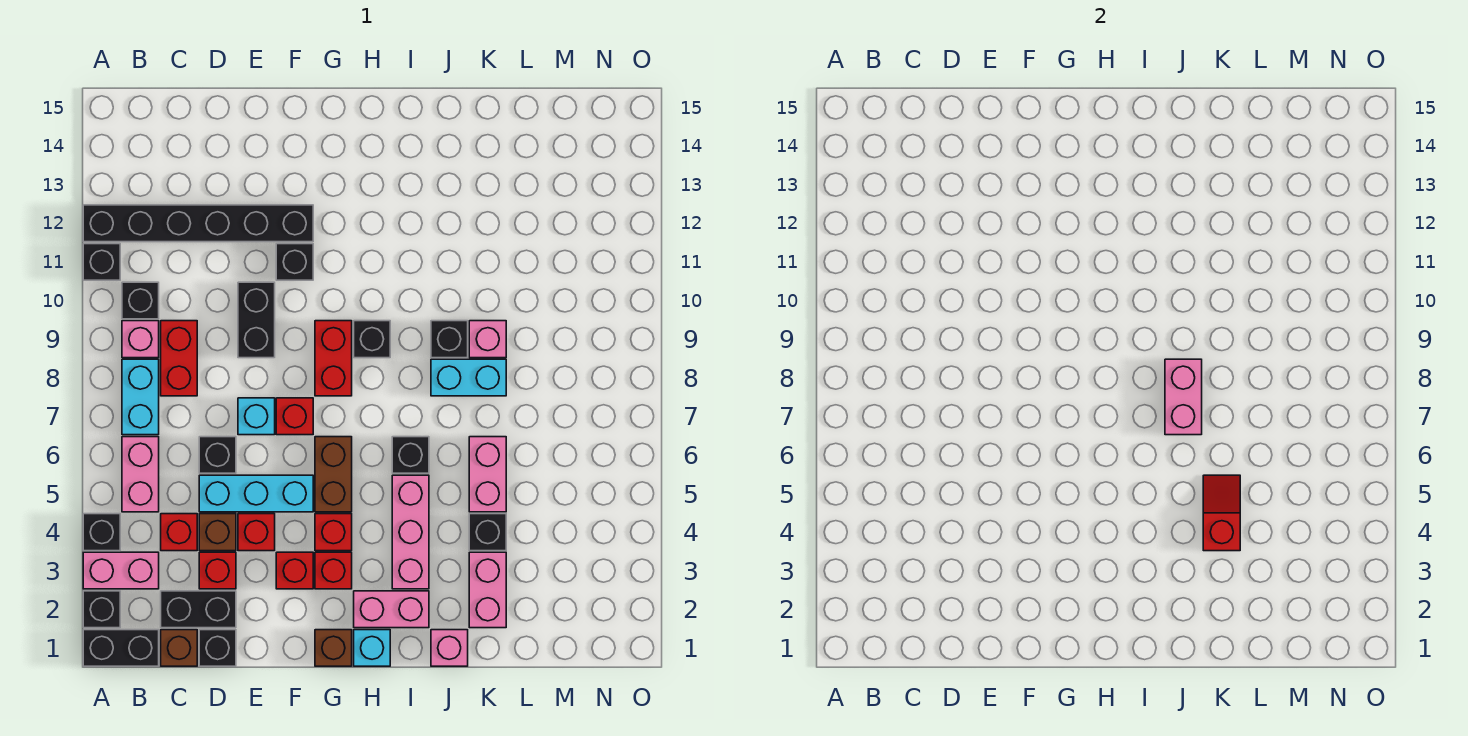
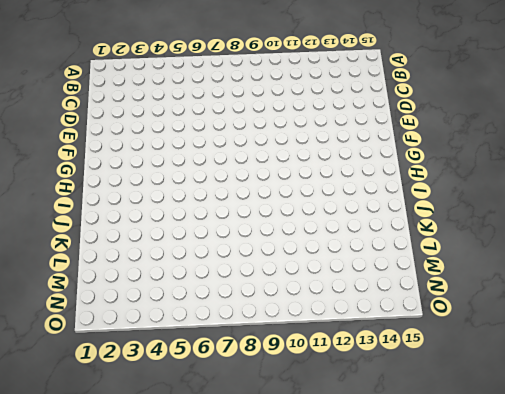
none -> black 1x2 brick [83,630,159,666]
none -> black 1x1 brick [83,591,120,628]
none -> pink 1x2 brick [83,552,159,589]
none -> black 1x1 brick [83,514,120,551]

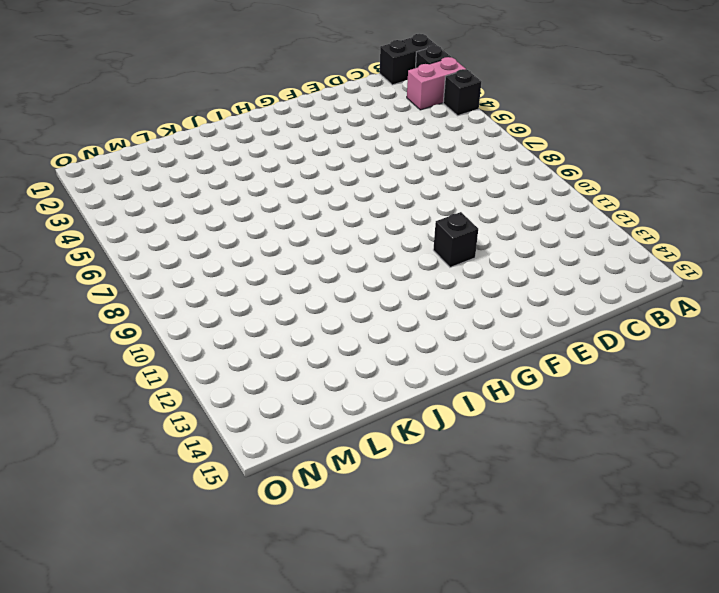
none -> black 1x1 brick [83,244,120,280]
none -> black 1x6 brick [83,205,313,242]
none -> pink 1x2 brick [122,437,159,512]
none -> cyan 1x2 brick [122,359,159,435]

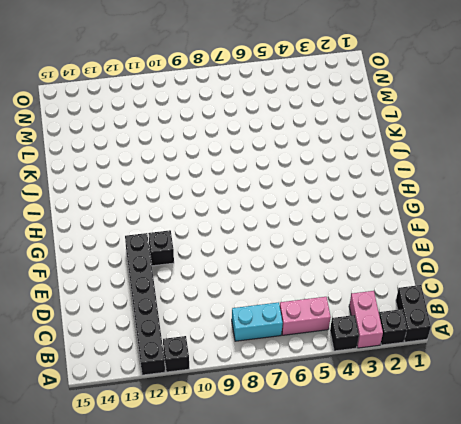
none -> pink 1x1 brick [122,321,159,358]
none -> black 1x1 brick [122,282,159,319]
none -> brown 1x1 brick [161,630,197,666]
none -> black 1x2 brick [161,591,236,628]

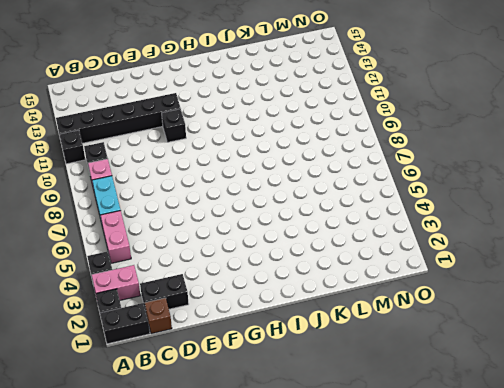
none -> red 1x1 brick [161,514,197,551]
none -> red 1x2 brick [161,321,197,396]
none -> black 1x1 brick [199,630,236,666]
none -> red 1x1 brick [199,552,236,589]

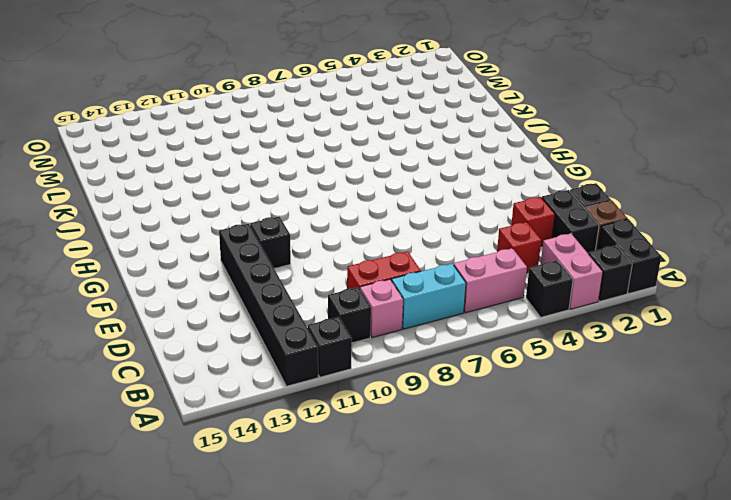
none -> brown 1x1 brick [199,514,236,551]
none -> cyan 1x3 brick [199,475,313,512]
none -> black 1x1 brick [199,437,236,473]
none -> red 1x1 brick [238,514,275,551]

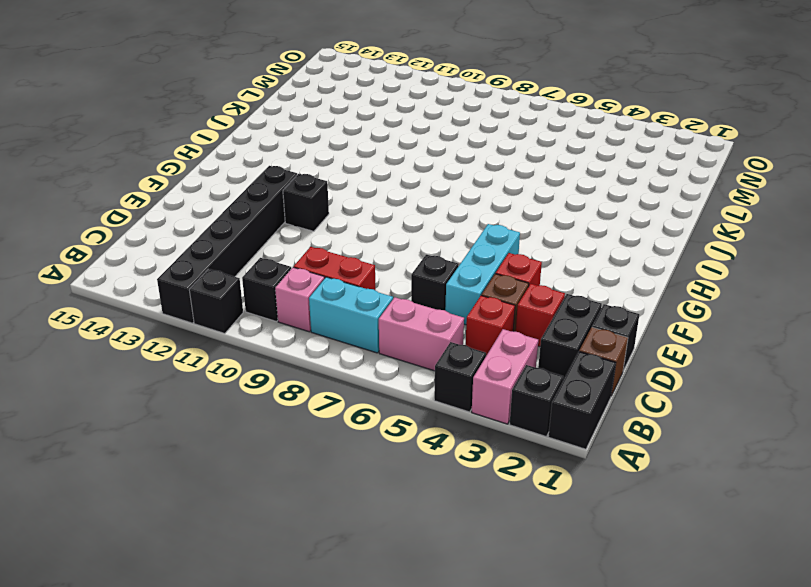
none -> cyan 1x1 brick [238,398,275,435]
none -> black 1x2 brick [238,282,275,358]
none -> red 1x1 brick [276,552,313,589]
none -> red 1x1 brick [276,398,313,435]

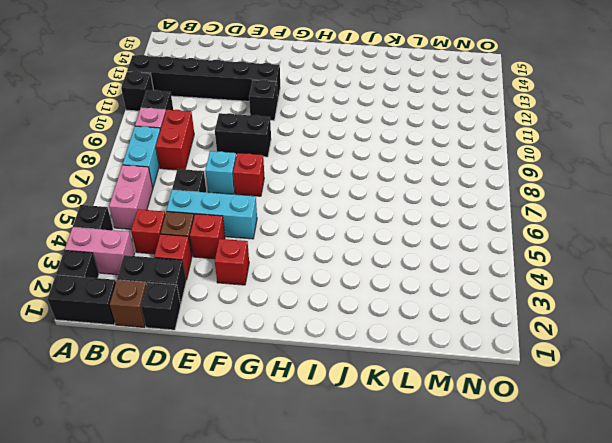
black 1x2 brick [215,113,271,157] -> black 1x2 brick turned to [238,282,275,358]
none -> brown 1x1 brick [315,630,352,666]
none -> red 1x1 brick [315,552,352,589]
none -> red 1x1 brick [315,514,352,551]
none -> brown 1x2 brick [315,437,352,512]

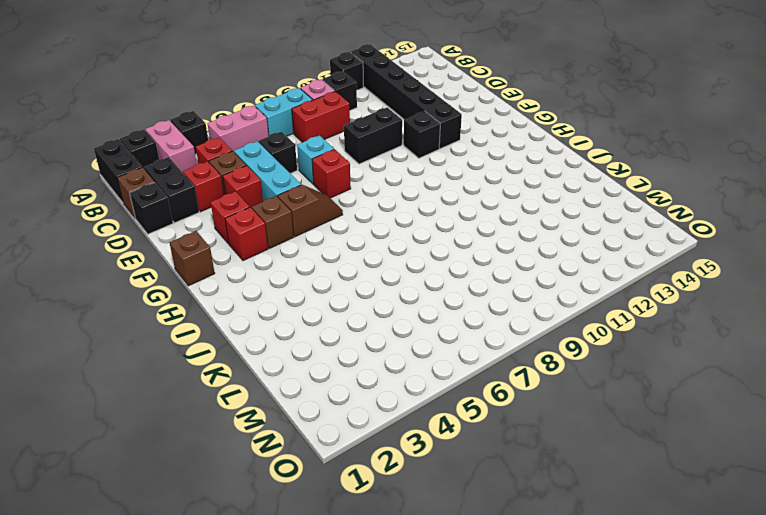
brown 1x1 brick [252,196,293,249] -> red 1x1 brick [315,514,352,551]
brown 1x2 slope [278,185,343,237] -> brown 1x2 brick [315,437,352,512]
none -> red 1x2 brick [315,321,352,396]
none -> cyan 1x1 brick [354,630,390,666]
none -> pink 1x2 brick [354,591,429,628]
none -> black 1x1 brick [354,321,390,358]

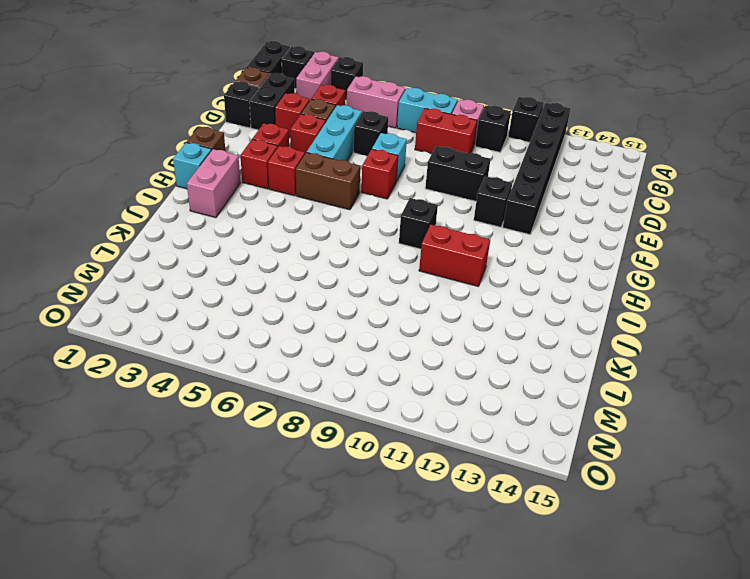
red 1x2 brick [419,225,490,286] -> red 1x2 brick moved to [315,321,352,396]
none -> pink 1x3 brick [392,475,429,589]
none -> black 1x1 brick [392,437,429,473]
none -> pink 1x1 brick [431,630,468,666]
none -> cyan 1x2 brick [431,359,506,396]

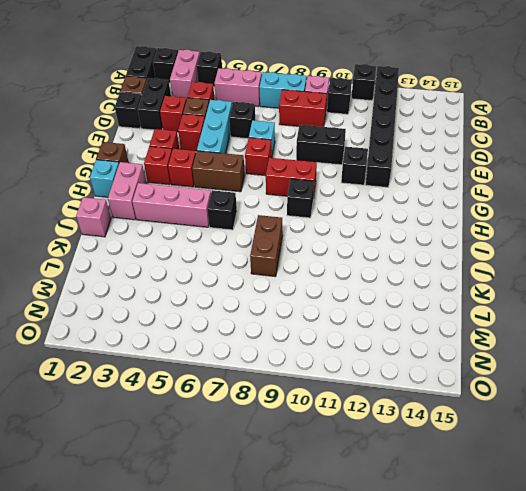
brown 1x2 brick [250,215,283,277] -> cyan 1x2 brick [431,359,506,396]
none -> black 1x1 brick [431,321,468,358]
none -> pink 1x2 brick [469,552,506,628]
none -> black 1x1 brick [469,514,506,551]
none -> pink 1x2 brick [469,437,506,512]

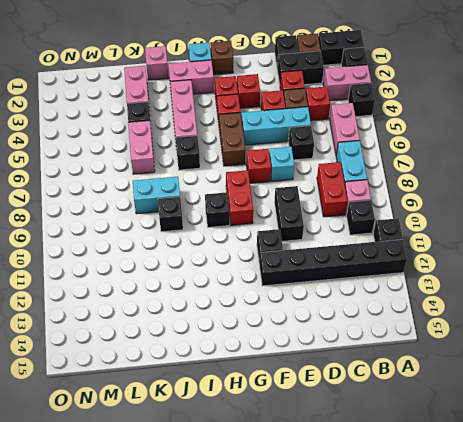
none -> pink 1x1 brick [469,321,506,358]
none -> pink 1x2 brick [1165,359,1202,435]
none -> red 1x2 slope [1203,475,1240,551]

